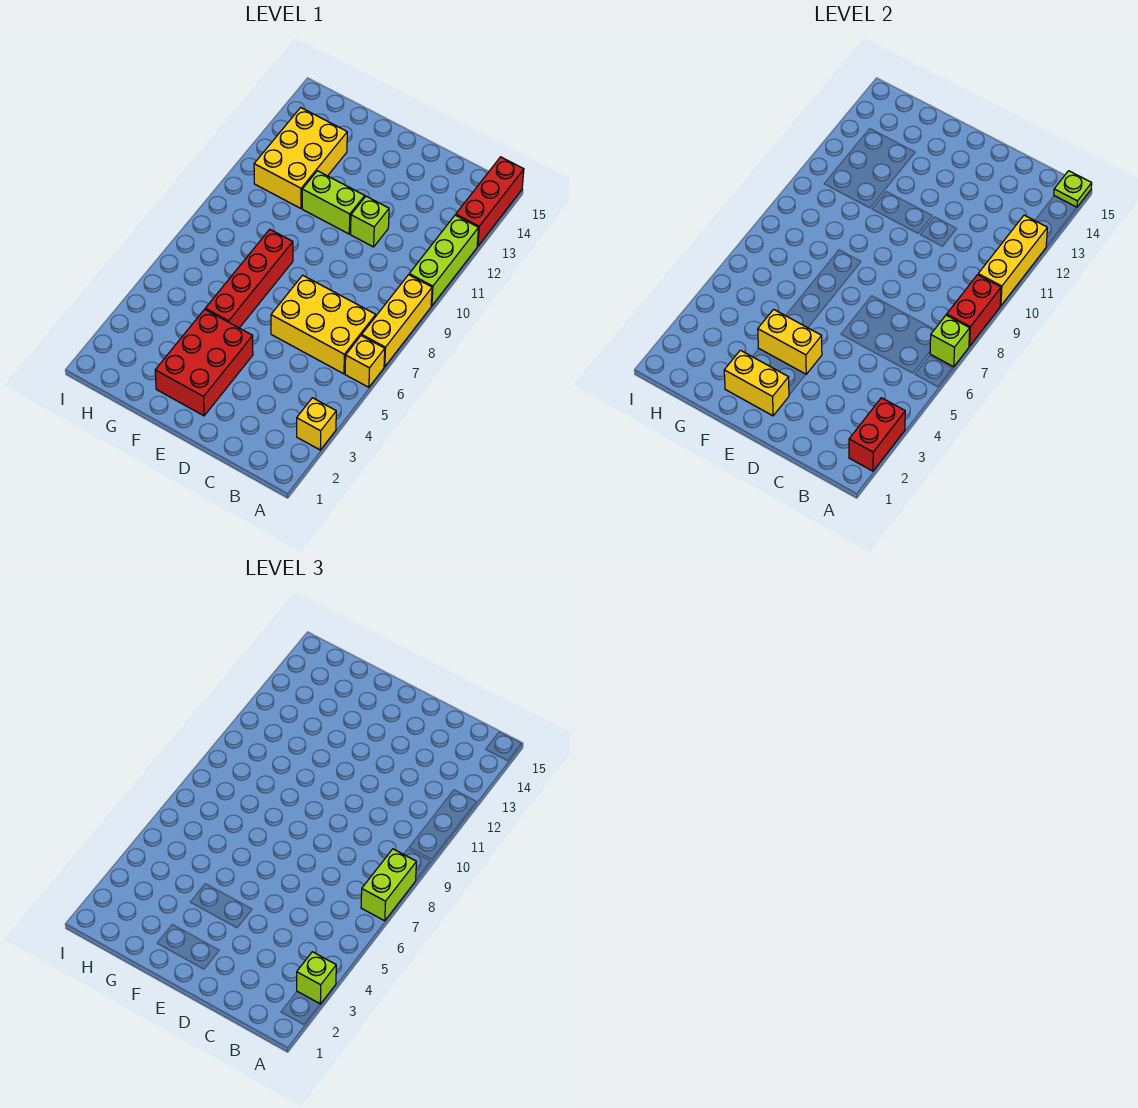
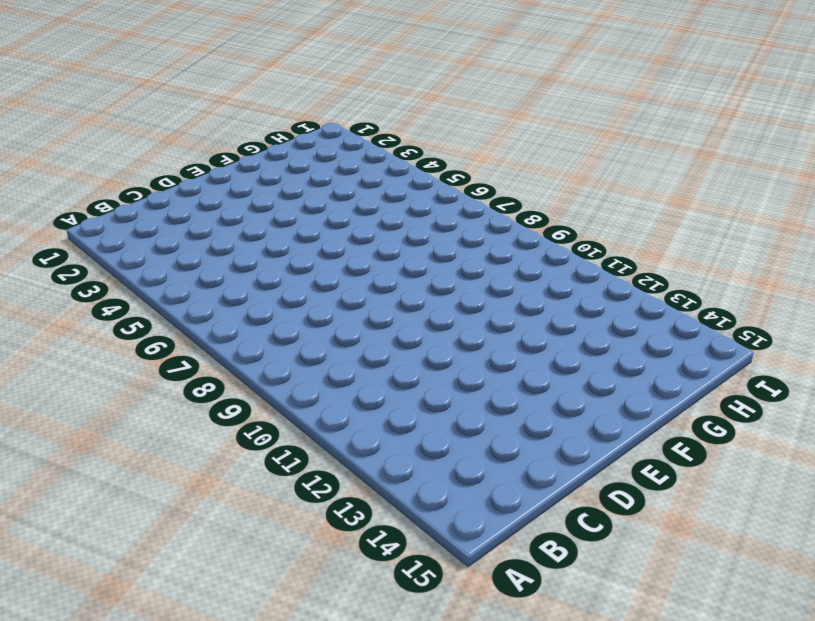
none -> yellow 1x1 brick [297,398,336,450]
none -> yellow 1x1 brick [345,336,385,387]
none -> yellow 1x3 brick [362,275,432,367]

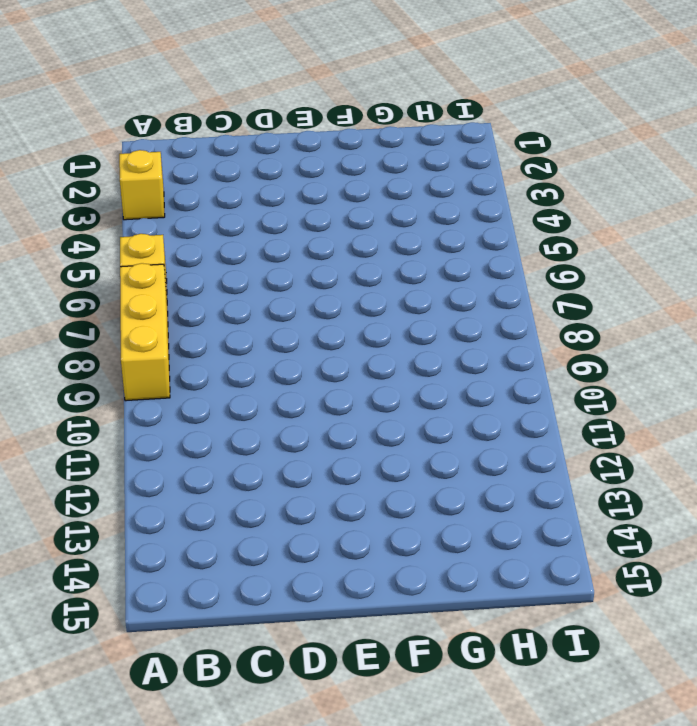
none -> lime 1x3 brick [409,215,478,306]
none -> red 1x3 brick [456,157,524,246]
none -> yellow 2x3 brick [271,275,376,374]

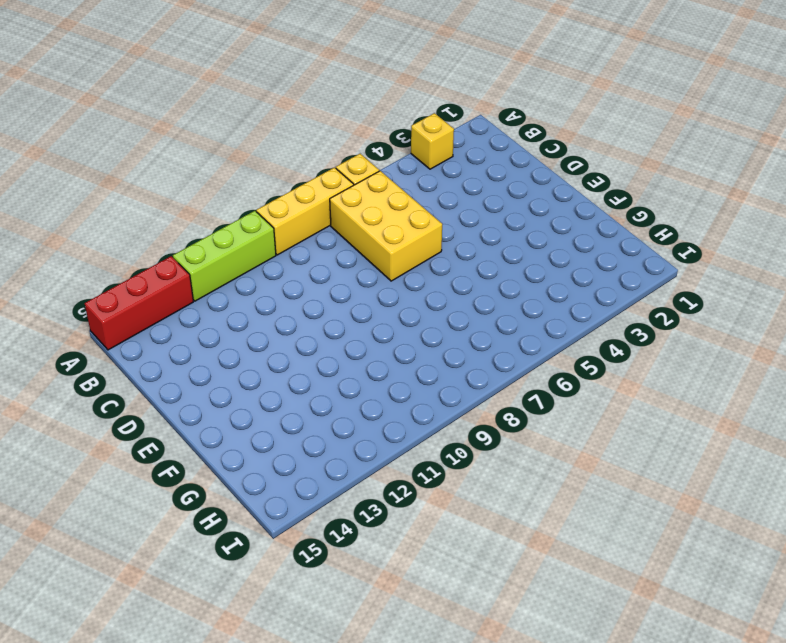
none -> lime 1x1 brick [351,196,389,247]
none -> red 2x3 brick [155,309,253,416]
none -> lime 1x2 brick [302,171,365,234]

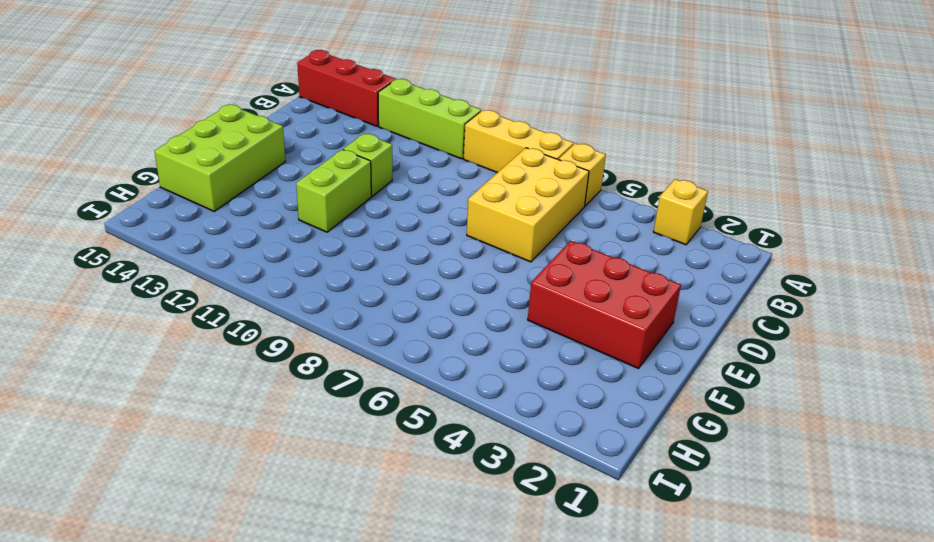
lime 2x3 brick [155,105,285,211] -> none
none -> red 1x4 brick [205,229,293,328]
none -> yellow 2x3 brick [254,108,347,208]
none -> red 1x2 brick [849,398,905,471]

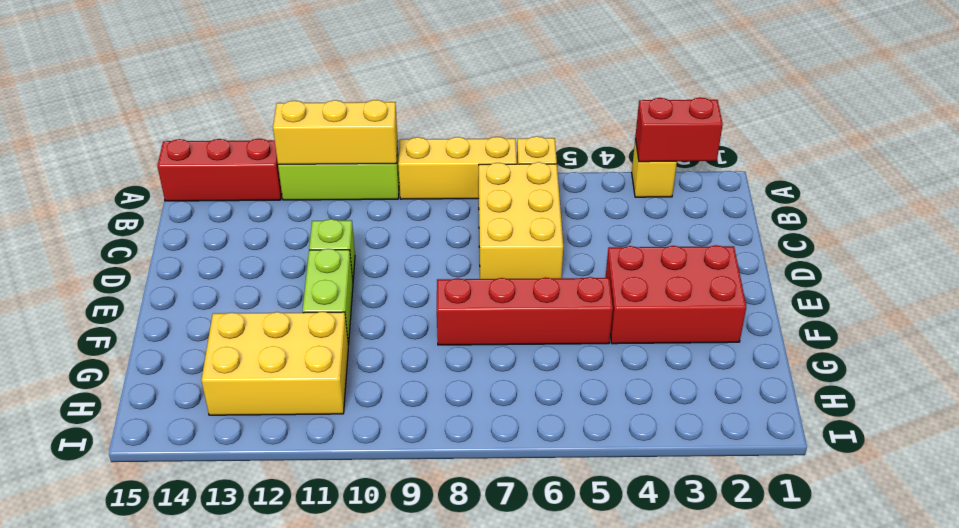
none -> lime 1x1 brick [930,315,970,367]
none -> red 1x2 brick [947,275,1001,346]
none -> lime 1x1 plate [1054,171,1092,207]

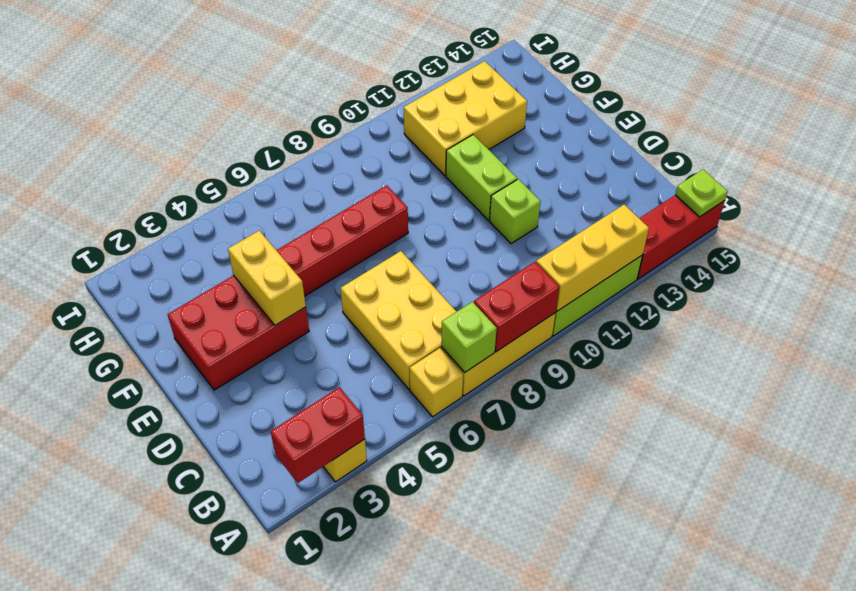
none -> yellow 1x2 brick [724,350,789,416]
none -> lime 1x1 brick [297,952,336,1004]
none -> lime 1x2 brick [361,849,416,921]

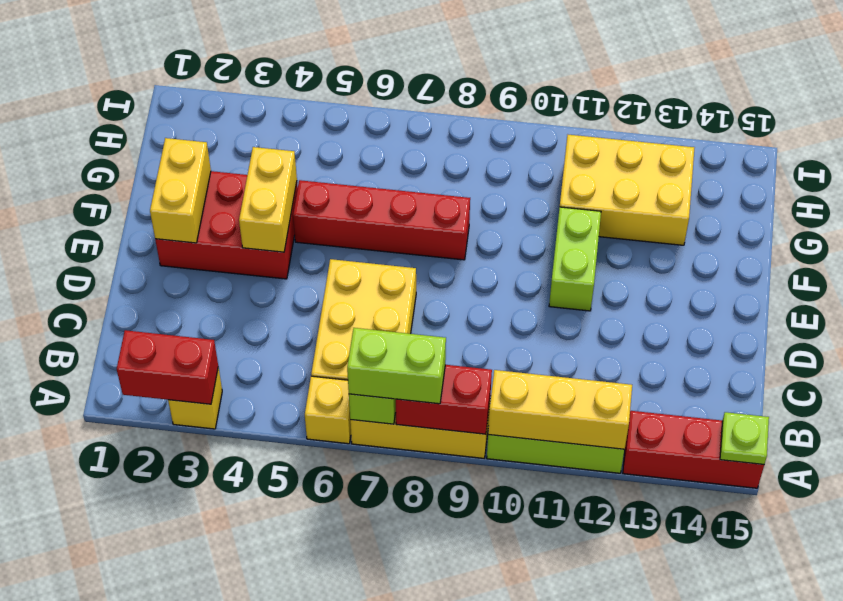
none -> lime 1x1 brick [351,196,389,247]
none -> lime 1x1 brick [297,952,336,1004]

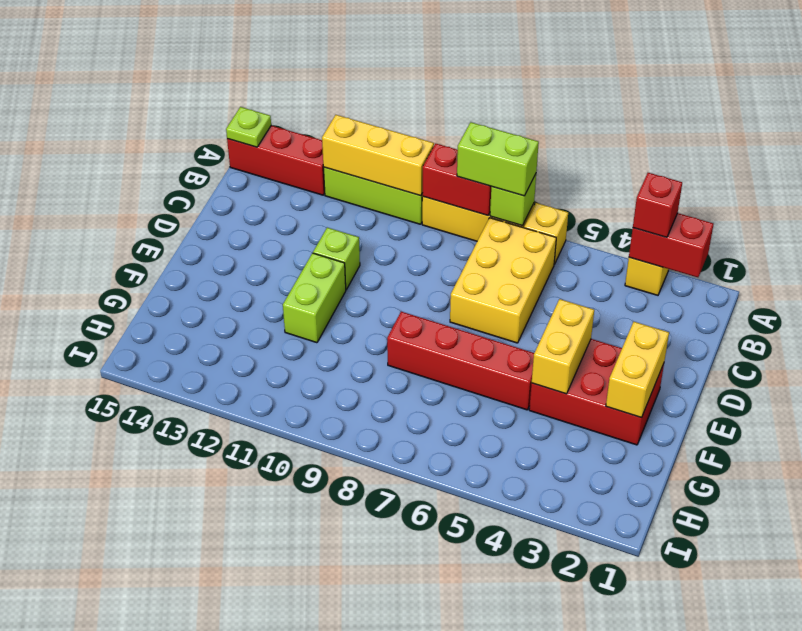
red 1x1 brick [633,173,682,237] -> lime 1x1 brick [297,952,336,1004]
none -> yellow 2x3 brick [254,108,347,208]

